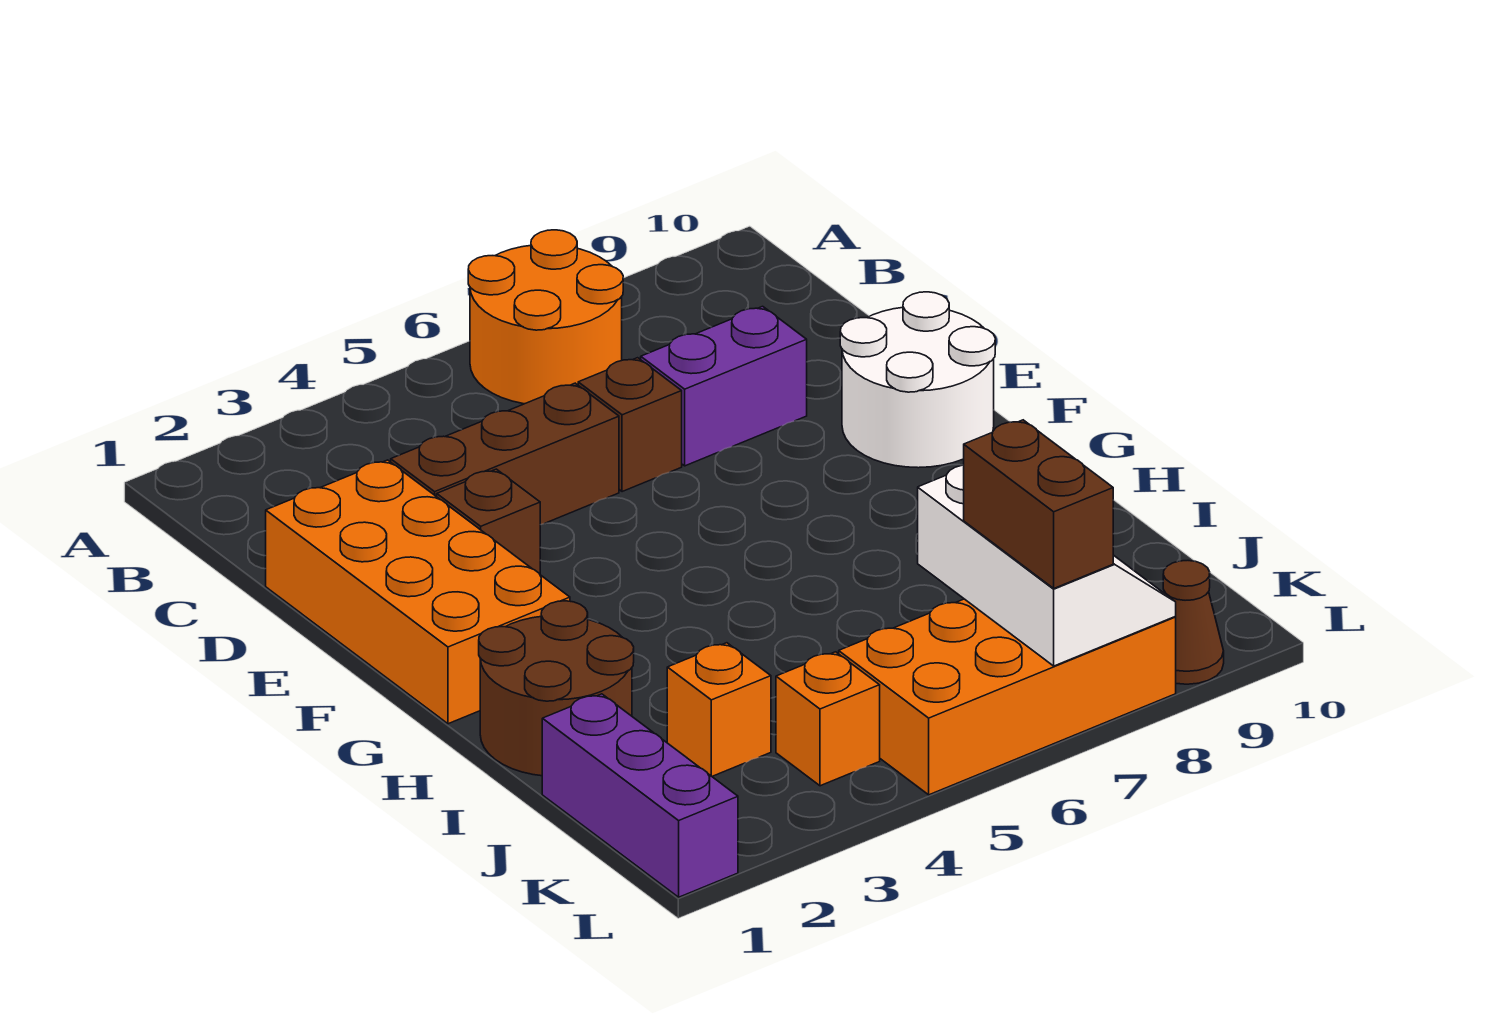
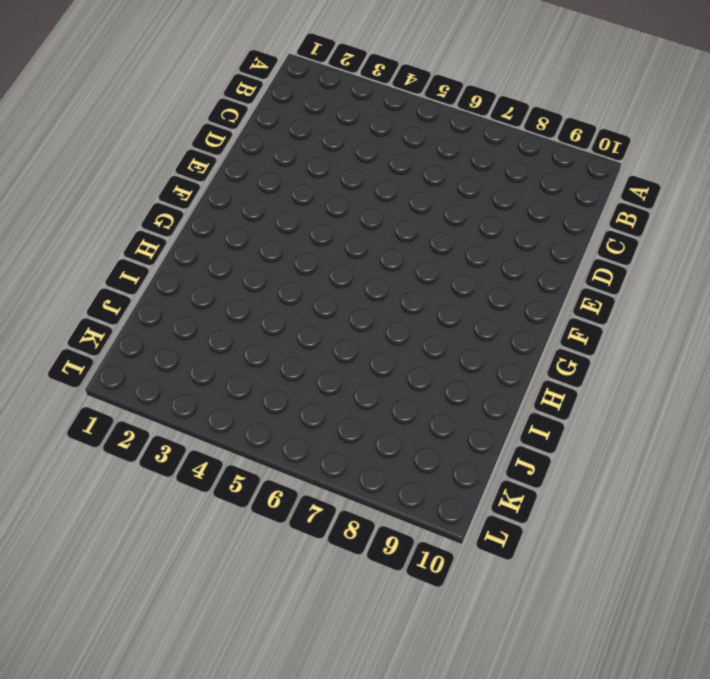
none -> orange 2x2 round brick [468,230,623,404]
none -> orange 2x4 brick [266,460,570,724]
none -> brown 1x3 brick [391,383,619,525]

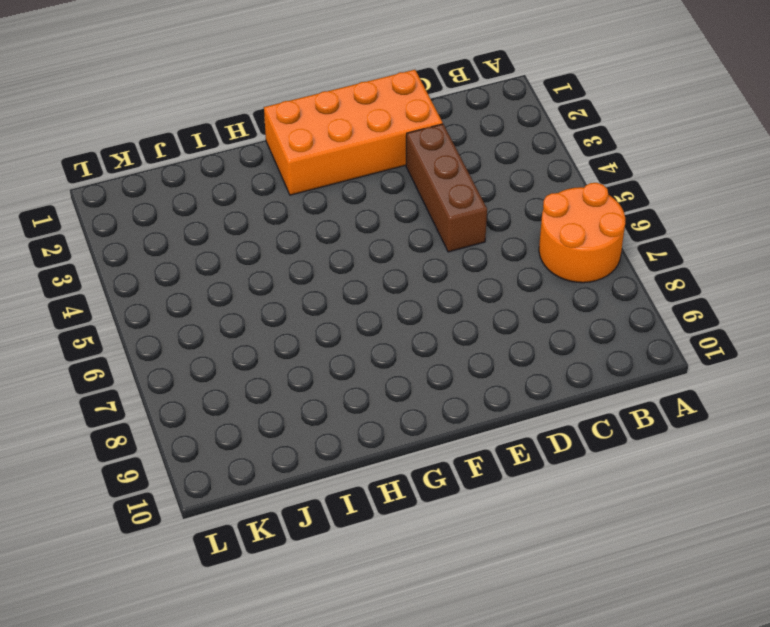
none -> brown 1x1 brick [578,358,682,492]
none -> purple 1x2 brick [641,306,807,466]
none -> brown 1x1 brick [437,469,540,574]

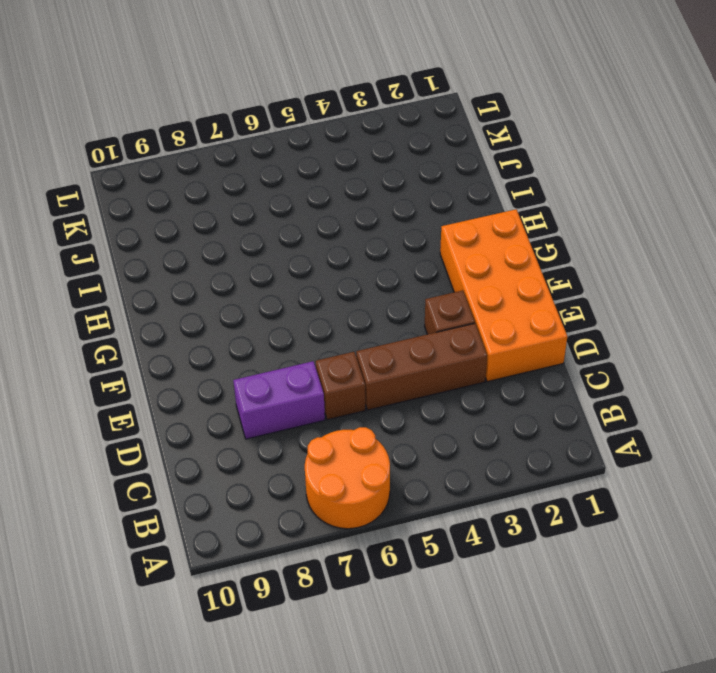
none -> white 2x2 round brick [840,292,995,468]
none -> brown 2x2 round brick [479,601,634,776]
none -> purple 1x3 brick [542,694,738,897]

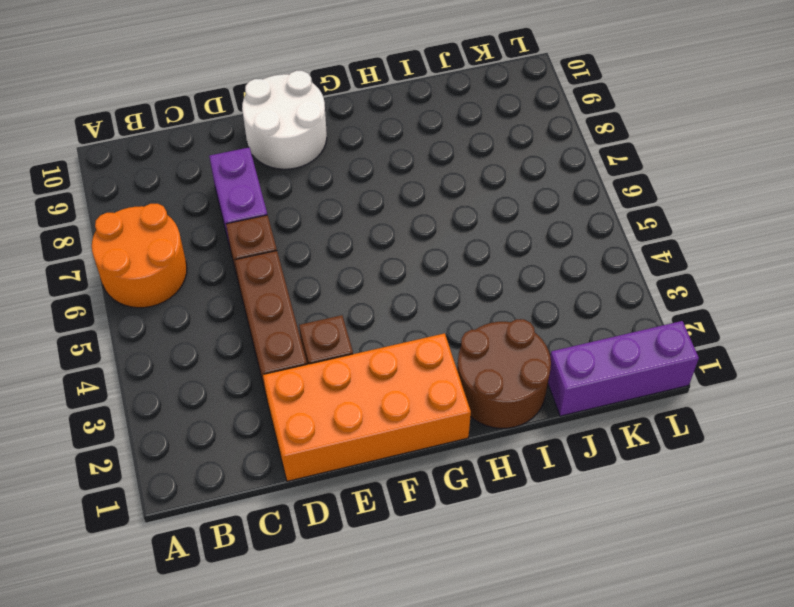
none -> orange 1x1 brick [667,643,771,776]
none -> orange 1x1 brick [776,652,880,786]
none -> orange 2x4 brick [839,599,1176,795]

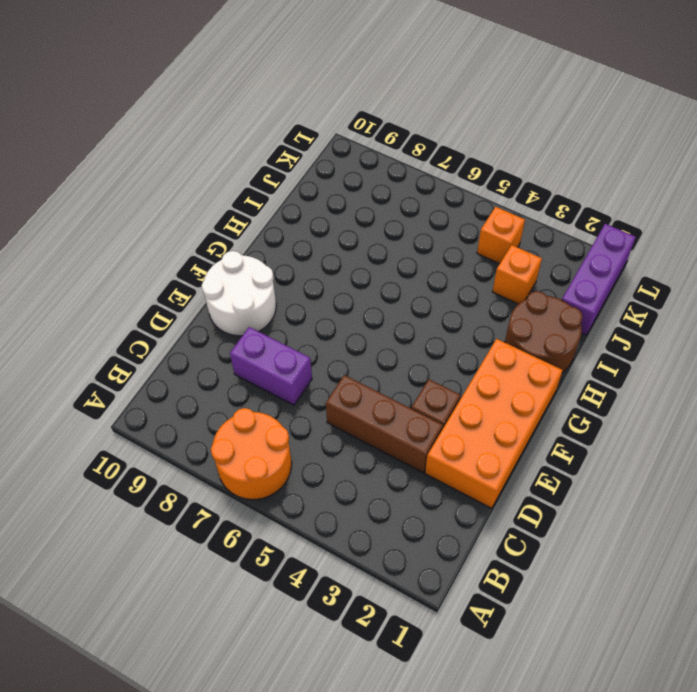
none -> brown 1x1 brick [578,358,682,492]
none -> orange 2x4 brick [839,599,1176,795]
none -> brown 1x1 cone [1163,561,1224,684]

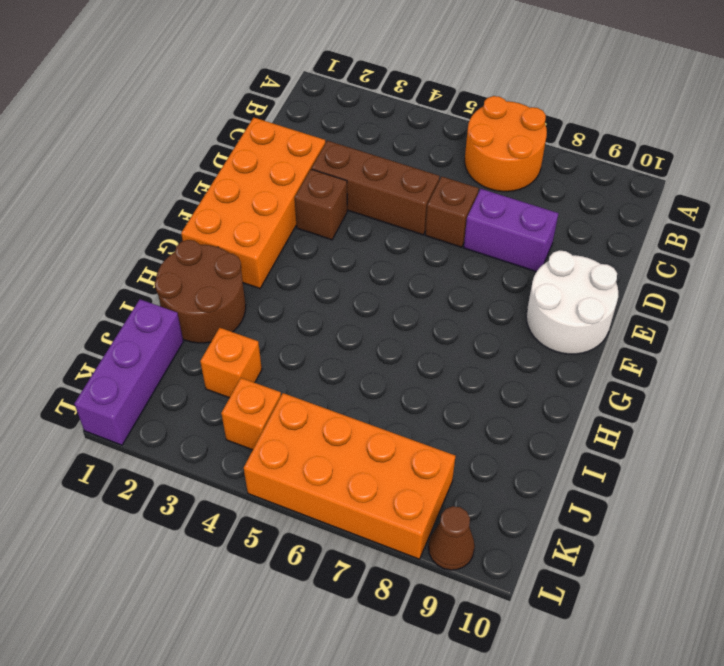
none -> white 2x3 slope [918,465,1176,666]
none -> brown 1x2 brick [964,420,1113,588]

